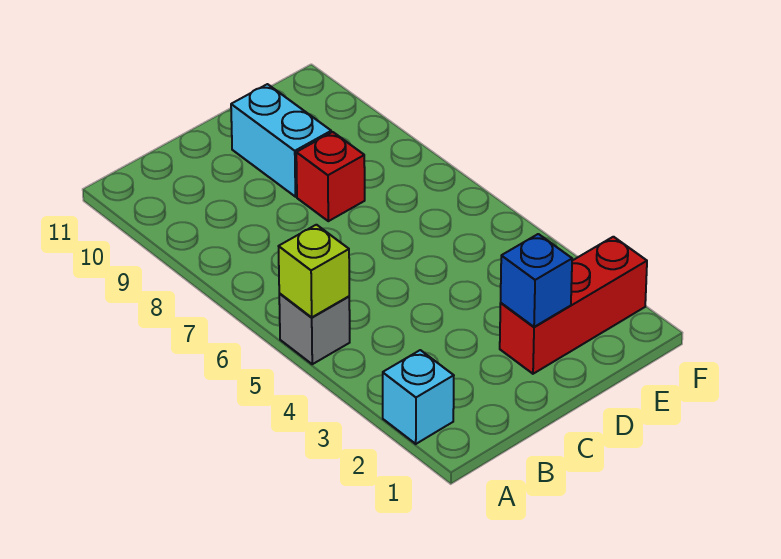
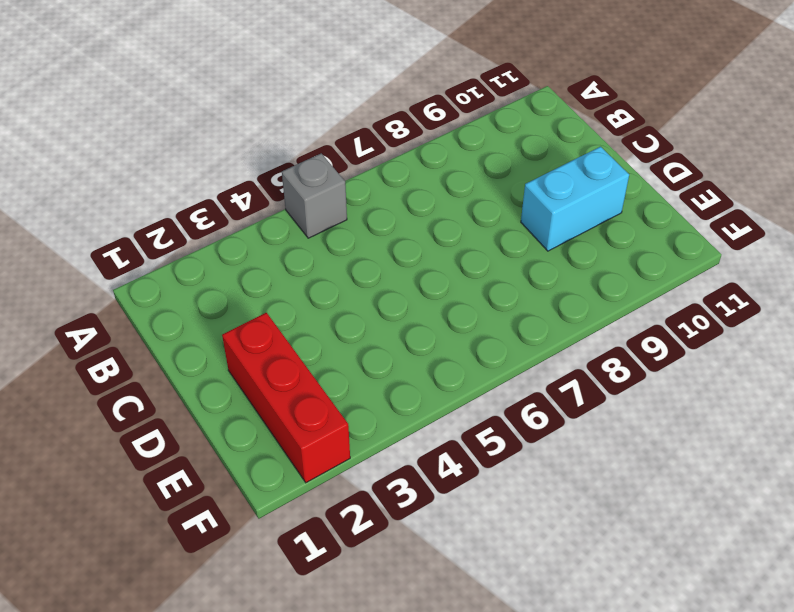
none -> cyan 1x1 brick [383,350,454,444]
none -> red 1x1 brick [296,132,365,221]

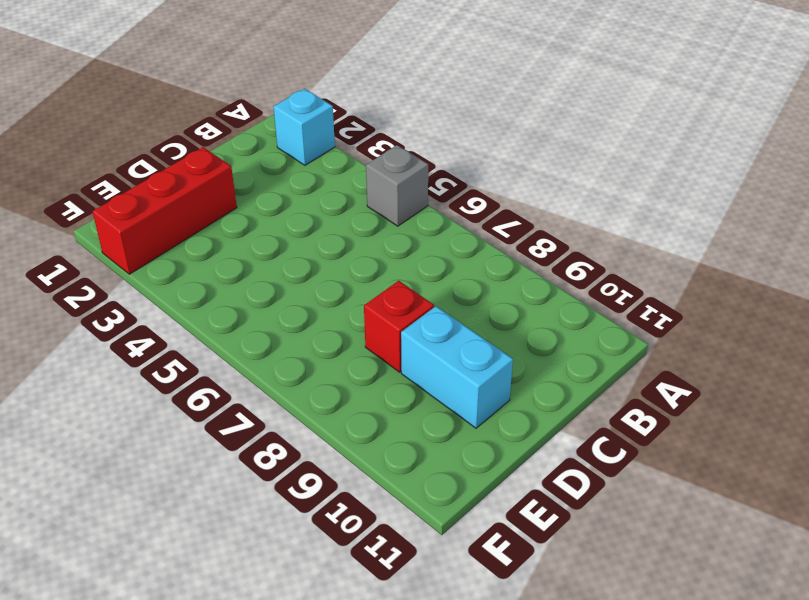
none -> lime 1x1 brick [279,225,349,318]
none -> blue 1x1 brick [501,234,572,327]

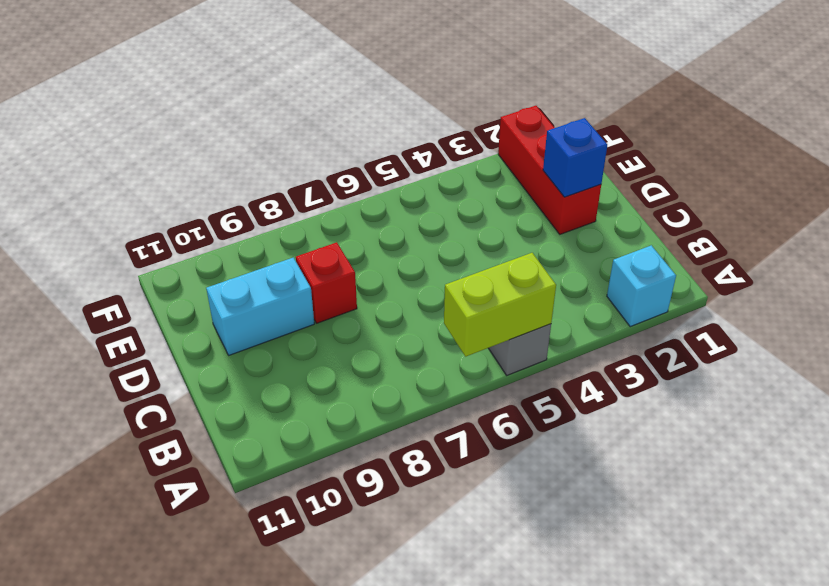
lime 1x2 brick [444,253,556,357] -> lime 1x1 brick [279,225,349,318]

